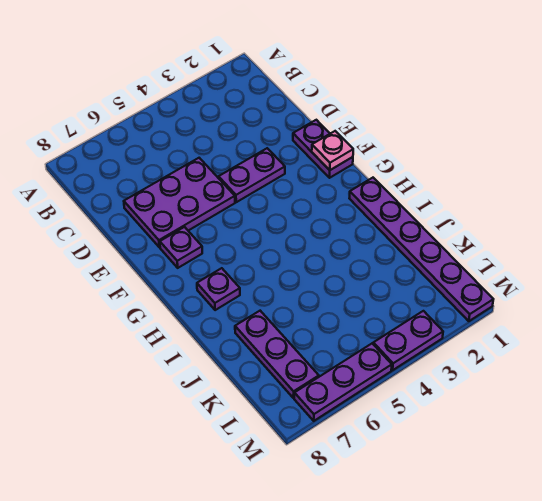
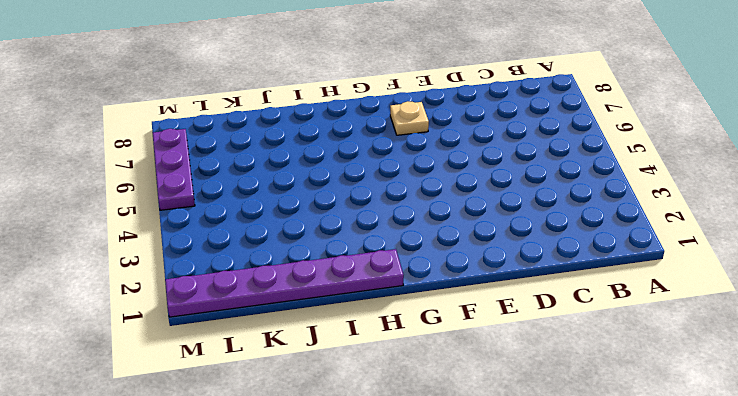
tan 1x1 plate [390,101,429,135] -> purple 1x1 plate [160,227,202,268]
none -> purple 2x3 plate [124,158,235,247]
none -> purple 1x2 plate [293,120,353,178]

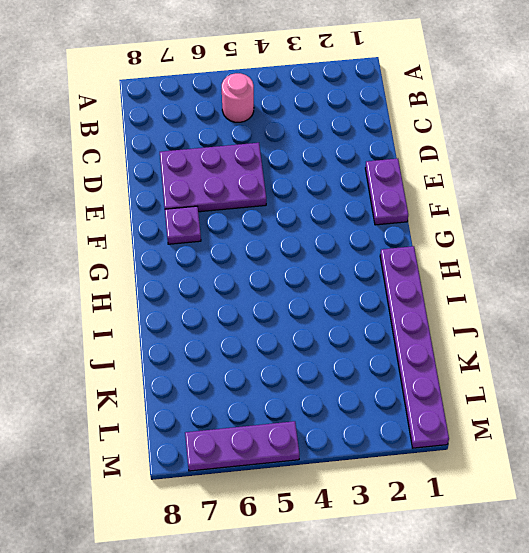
pink 1x1 round brick [222,73,254,122] -> none
none -> purple 1x2 plate [219,148,285,202]
none -> purple 1x1 plate [197,268,240,310]

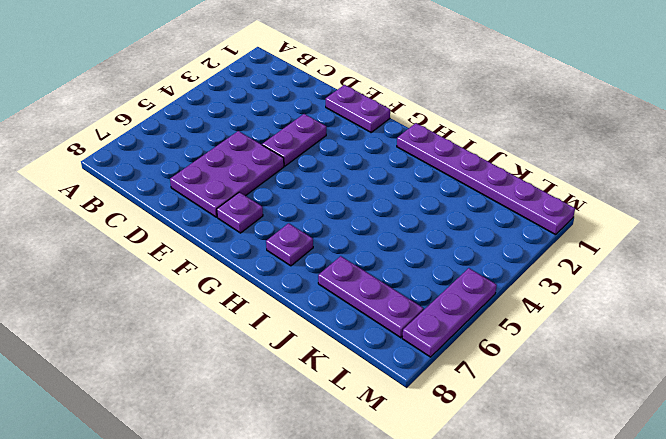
none -> purple 1x2 plate [373,311,443,370]
none -> pink 1x1 plate [312,131,353,170]

